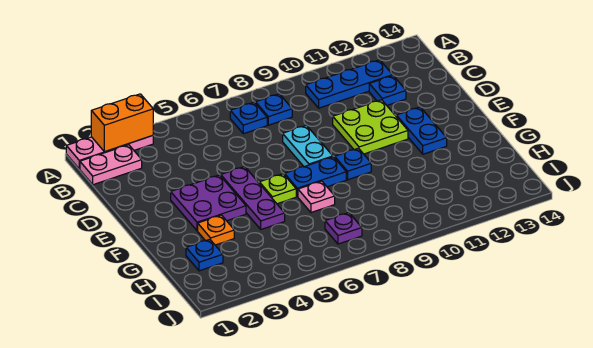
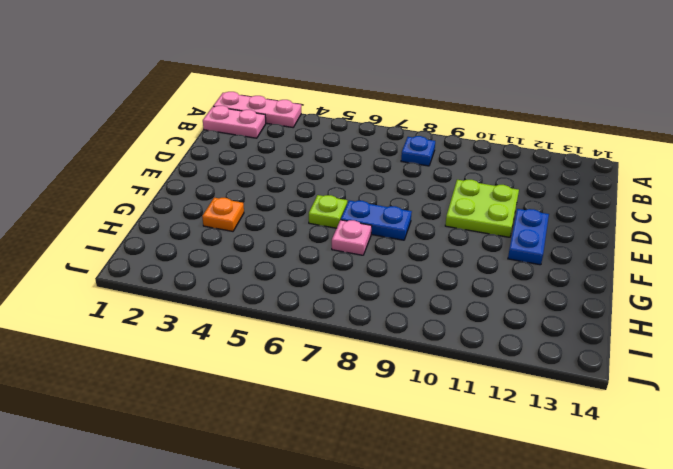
none -> blue 1x1 plate [230,102,267,134]
none -> blue 1x3 plate [306,60,393,108]
none -> blue 1x1 plate [369,76,406,105]

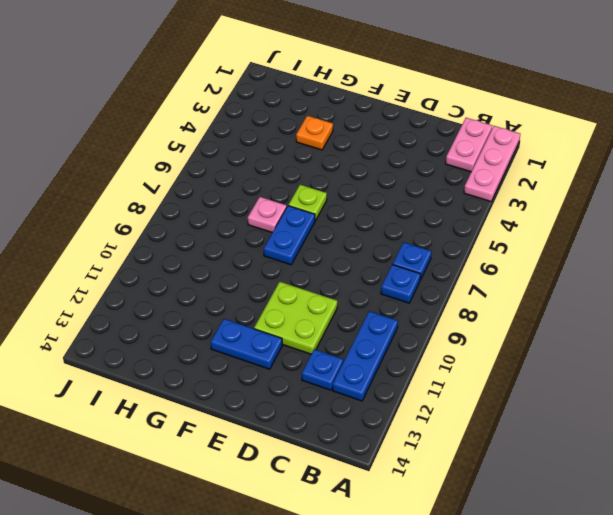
none -> cyan 1x2 plate [283,125,333,167]
none -> purple 2x2 plate [171,175,246,231]
none -> purple 1x3 plate [221,167,285,229]

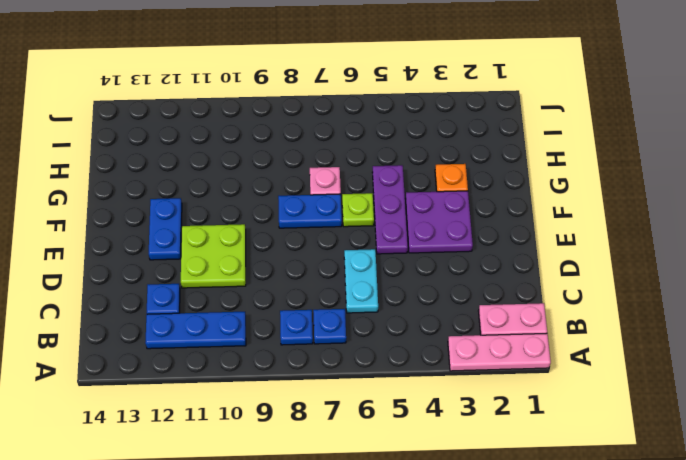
cyan 1x2 plate [344,249,378,313] -> cyan 1x2 plate moved to [283,125,333,167]
none -> blue 1x1 plate [335,148,371,180]
none -> blue 1x1 plate [186,239,223,271]
none -> purple 1x1 plate [325,213,362,244]

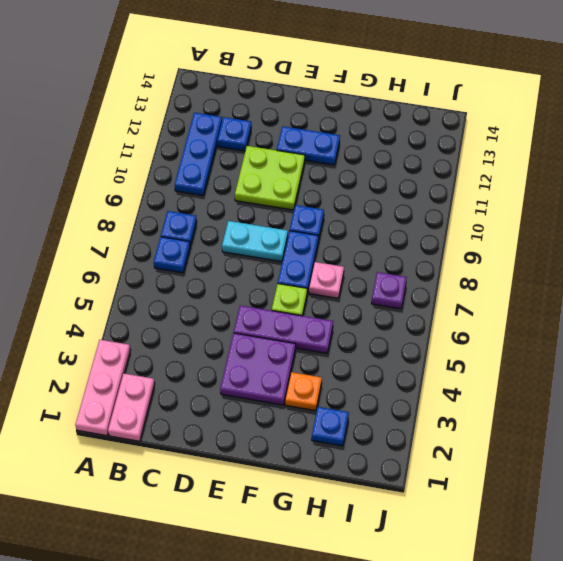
none -> orange 1x2 brick [91,94,153,152]

